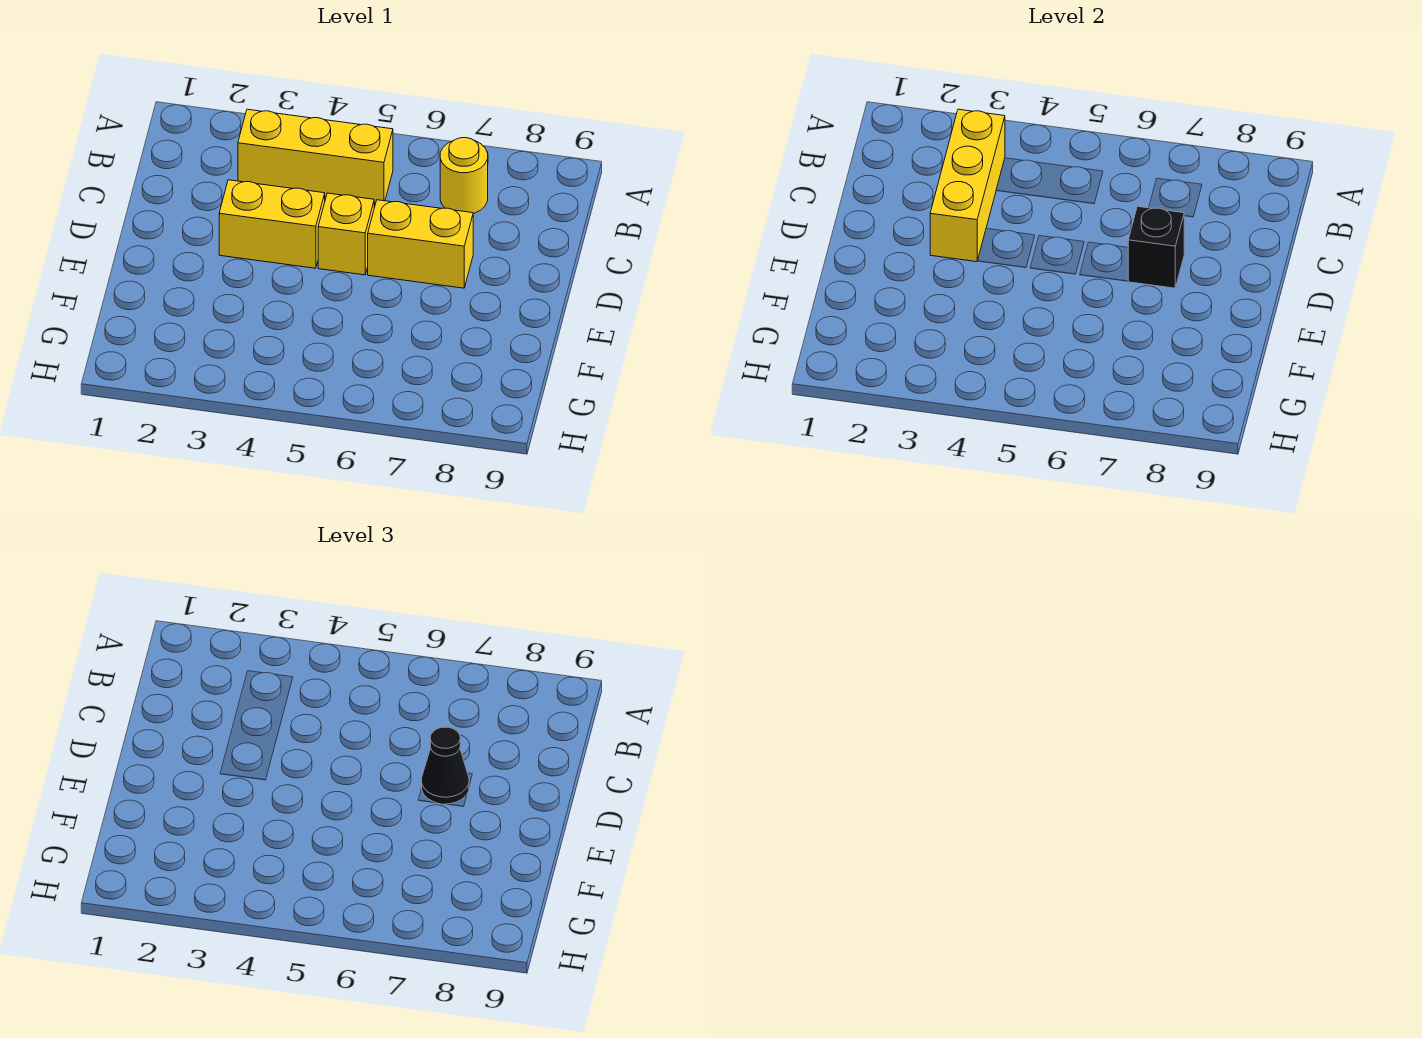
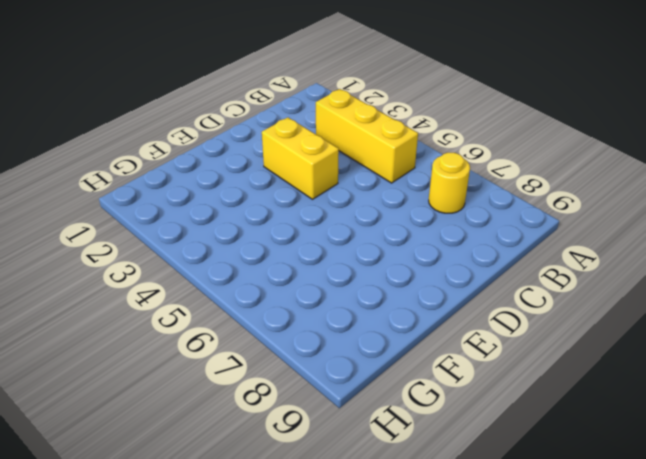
none -> yellow 1x1 brick [318,193,374,275]
none -> yellow 1x2 brick [368,200,473,288]

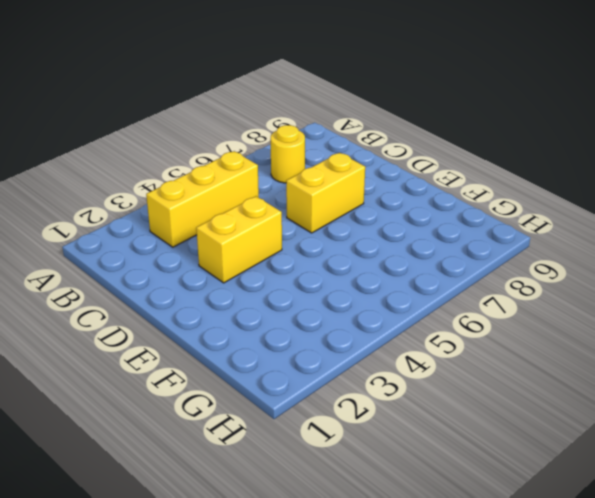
none -> yellow 1x1 brick [318,193,374,275]
none -> yellow 1x3 brick [930,109,1005,262]

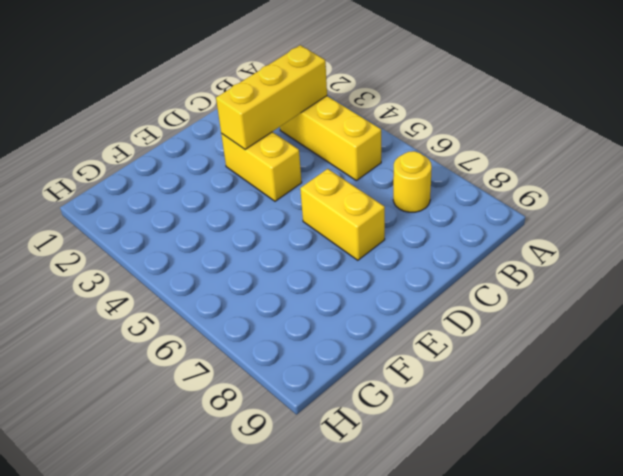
none -> yellow 1x1 brick [318,193,374,275]
none -> black 1x1 brick [1128,206,1184,288]

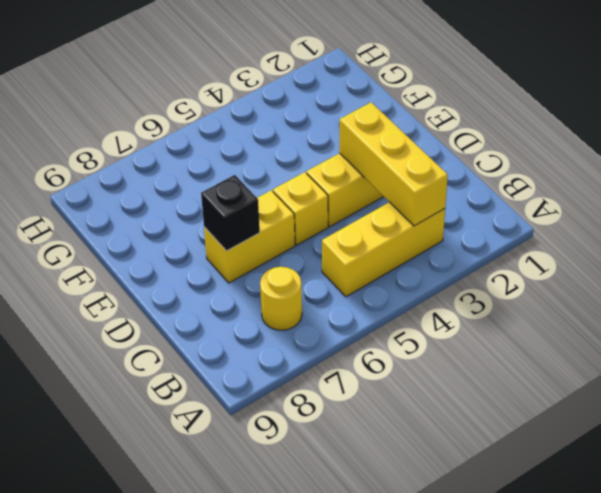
none -> black 1x1 cone [422,727,469,804]

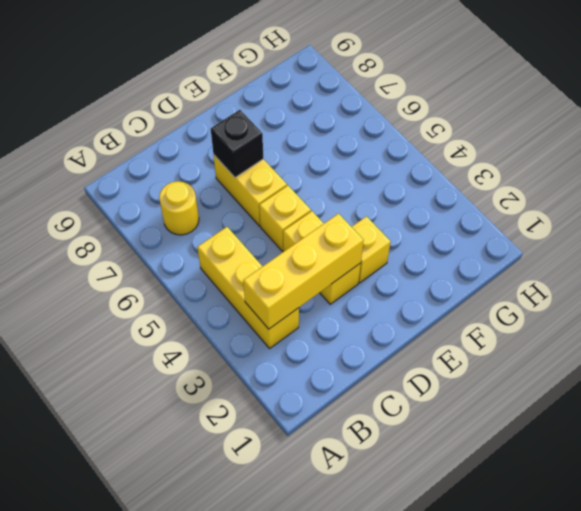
yellow 1x1 brick [352,216,391,283] -> none
none -> black 1x1 cone [422,727,469,804]

